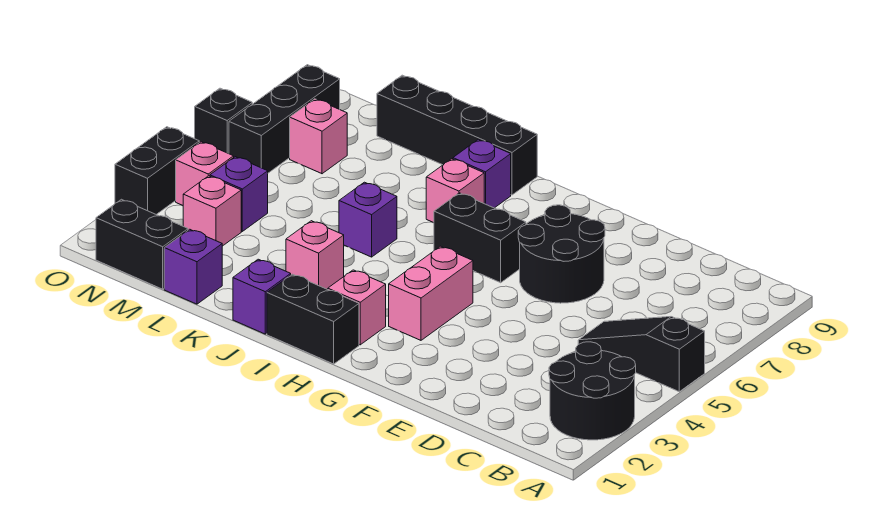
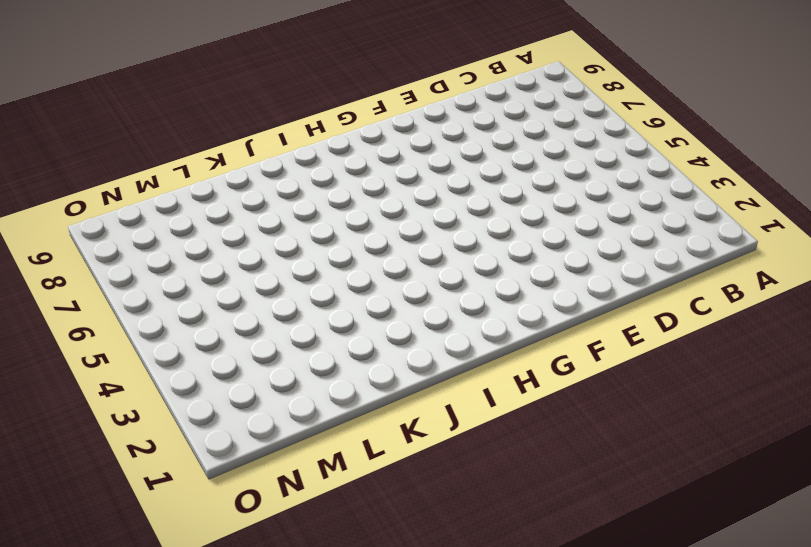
none -> black 2x2 round brick [549,342,636,440]
none -> black 1x3 slope [578,317,705,392]
none -> black 2x2 round brick [518,205,605,303]

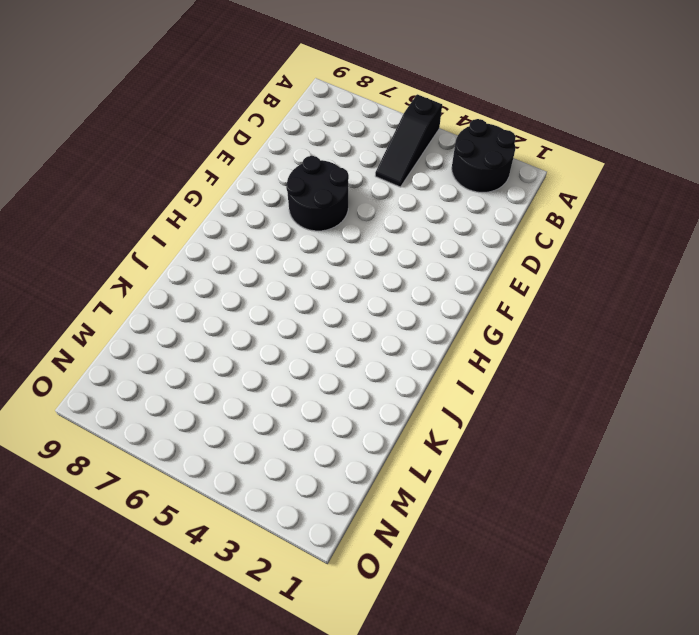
none -> pink 1x2 brick [389,246,473,340]
none -> black 1x2 brick [434,193,526,283]
none -> black 1x2 brick [267,274,359,364]

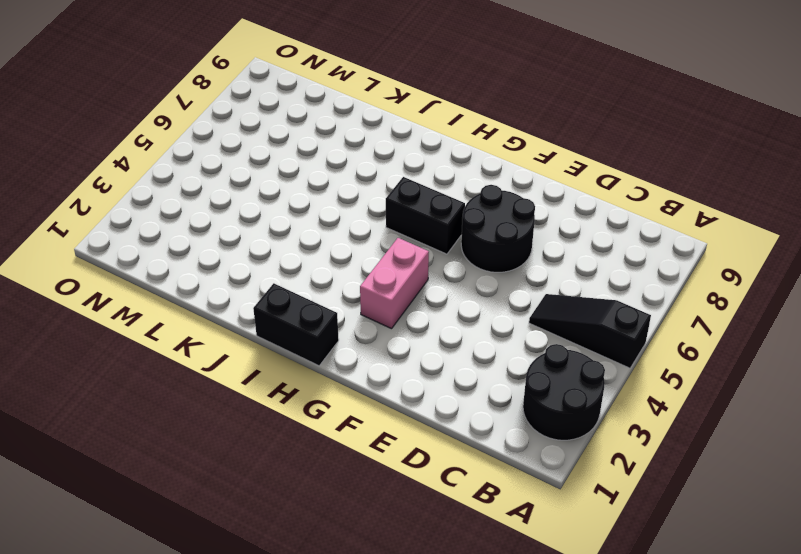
none -> pink 1x1 brick [328,270,386,345]
none -> pink 1x1 brick [426,159,484,223]
none -> purple 1x1 brick [453,139,511,208]

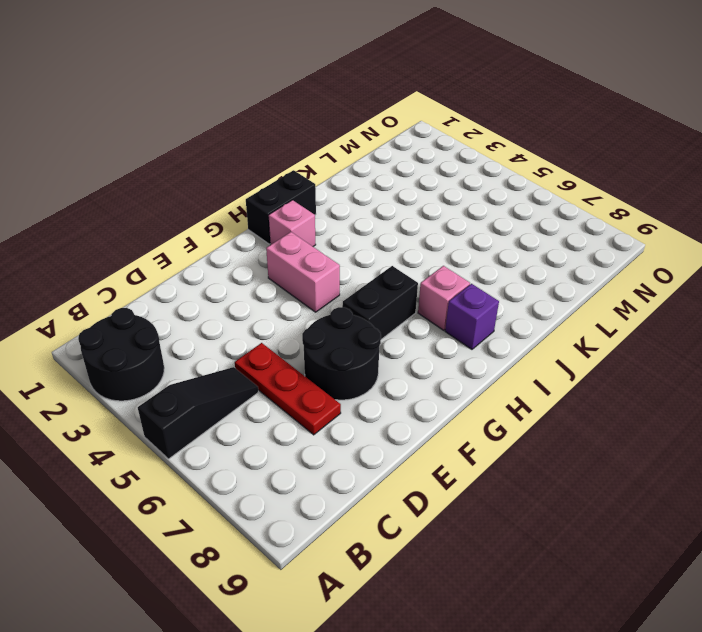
red 1x3 plate [235,343,341,435] -> none
none -> black 1x4 brick [377,75,537,195]
none -> purple 1x1 brick [233,259,291,334]
none -> pink 1x1 brick [286,221,344,289]

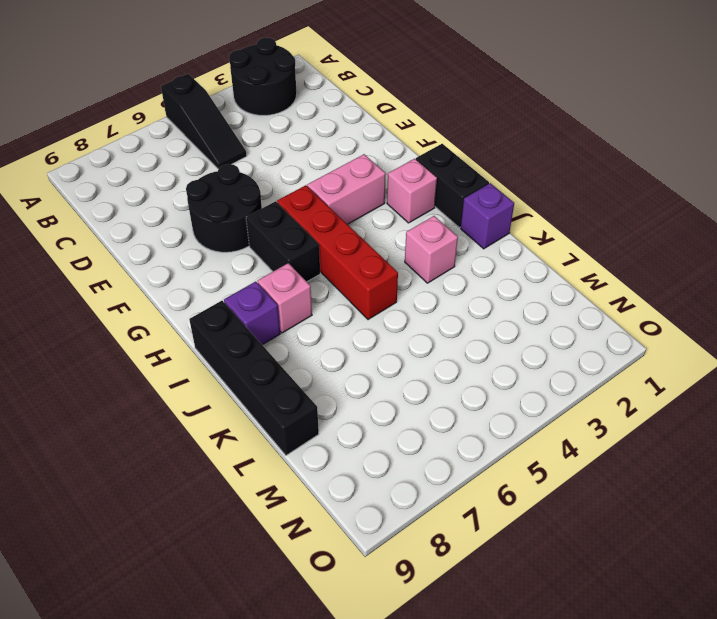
red 1x4 brick [277,185,398,320] -> purple 1x1 brick [339,182,397,257]
none -> purple 1x1 brick [164,229,222,304]
none -> black 1x2 brick [96,199,188,289]
none -> pink 1x1 brick [183,176,241,246]

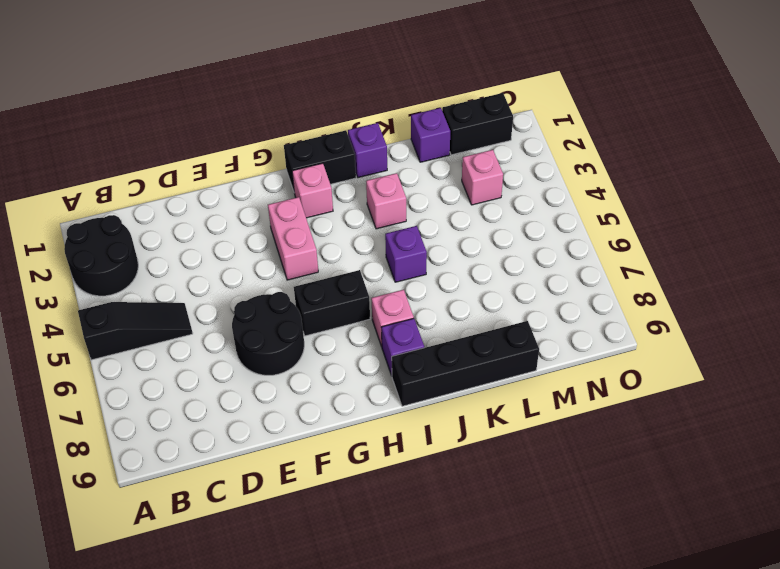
none -> purple 1x1 brick [210,157,268,231]
none -> pink 1x1 brick [290,99,347,174]
none -> pink 1x1 brick [176,142,234,205]

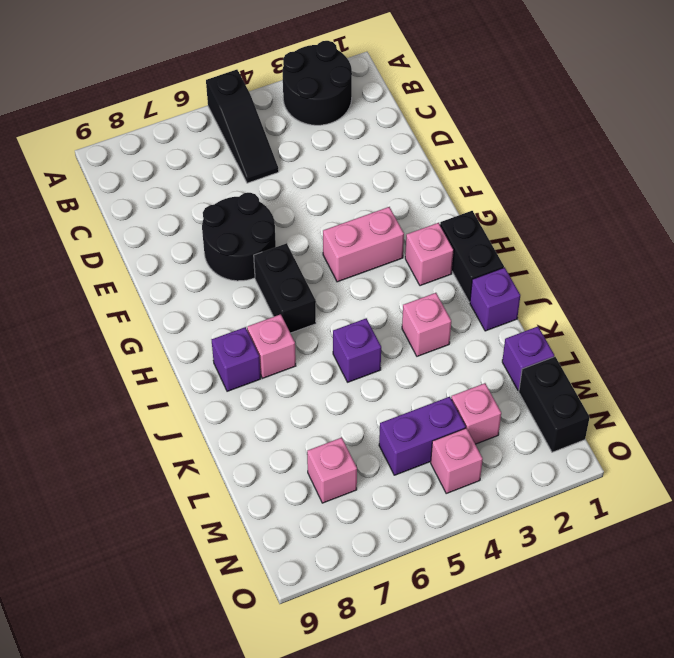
purple 1x2 brick [379,397,466,475] -> purple 1x1 brick [210,157,268,231]
none -> black 1x4 brick [377,75,537,195]
none -> black 1x3 brick [229,65,340,173]
none -> black 1x2 brick [115,127,199,215]

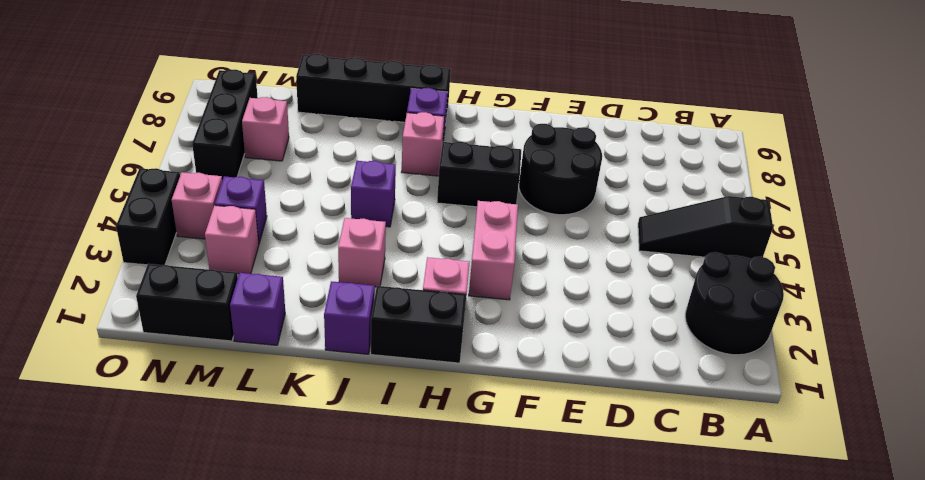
none -> black 1x1 brick [195,88,252,154]

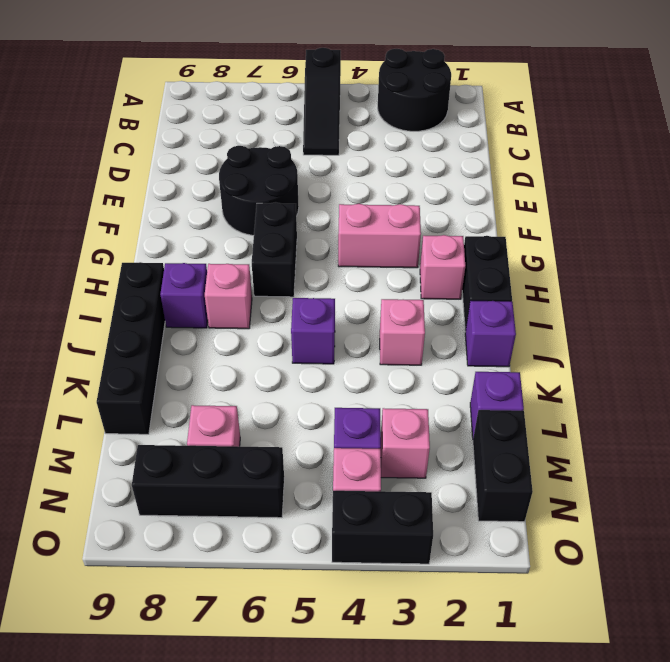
none -> black 1x1 brick [195,88,252,154]

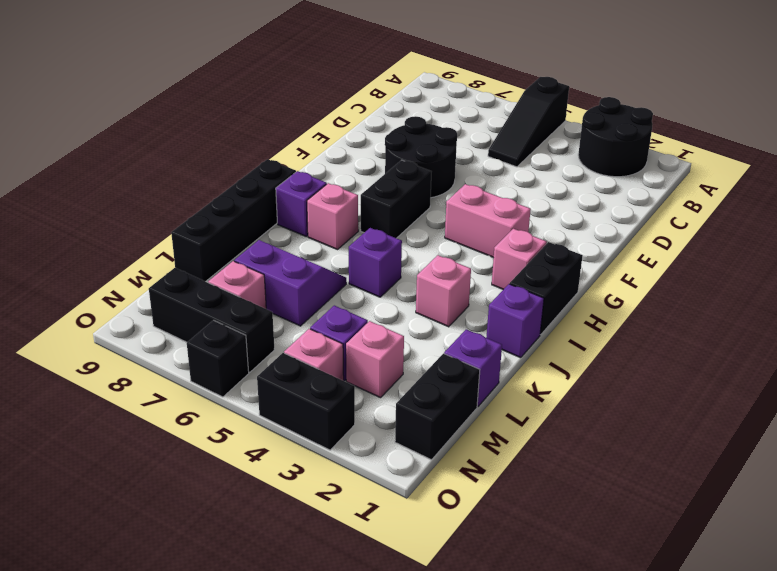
purple 2x2 slope [234,240,346,326] -> none

